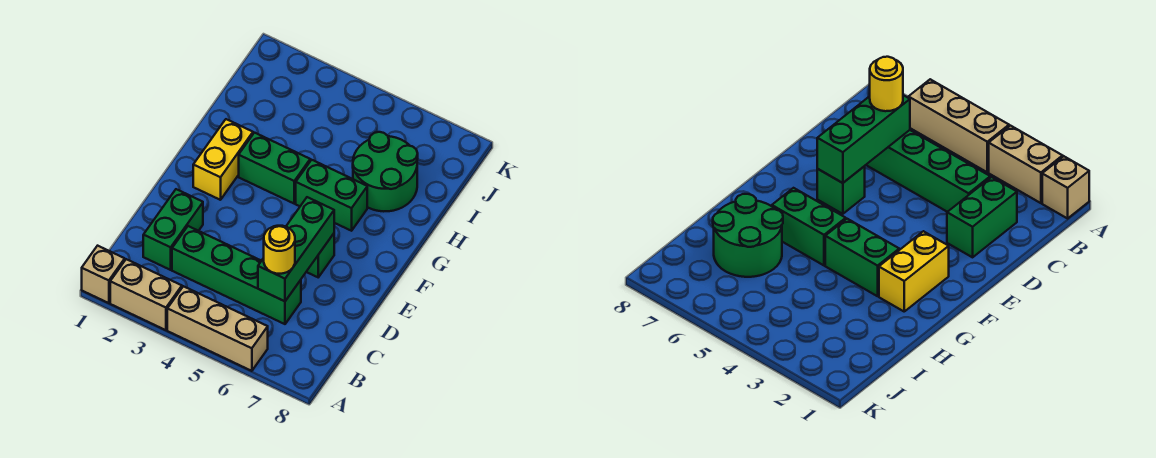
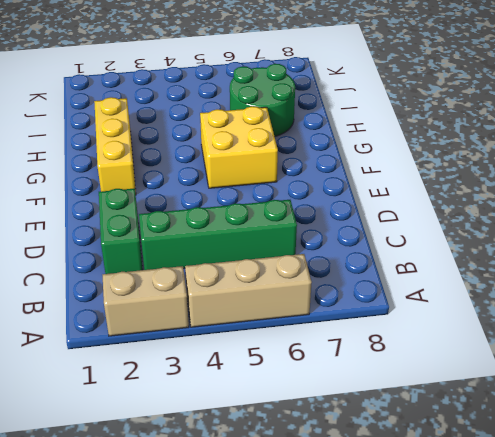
yellow 1x3 brick [94,97,136,195] -> yellow 1x2 brick [193,119,253,200]
yellow 2x2 brick [200,106,278,188] -> green 1x2 brick [296,160,367,231]
none -> tan 1x1 brick [82,246,125,303]
none -> green 1x1 brick [306,234,334,277]
none -> green 1x2 brick [239,133,310,203]

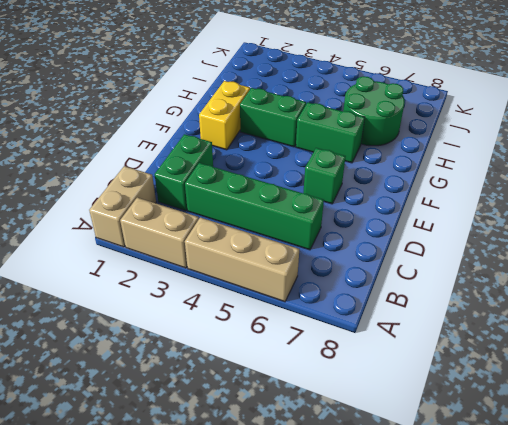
tan 1x2 brick [89,166,156,247] -> tan 1x1 brick [82,246,125,303]
none -> green 1x3 brick [258,197,334,301]
none -> yellow 1x1 round brick [264,226,295,274]

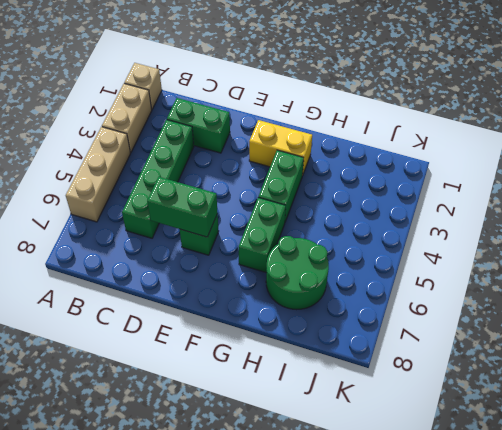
green 1x2 brick [147,177,218,237] -> green 1x3 brick [258,197,334,301]
none -> yellow 1x1 round brick [264,226,295,274]

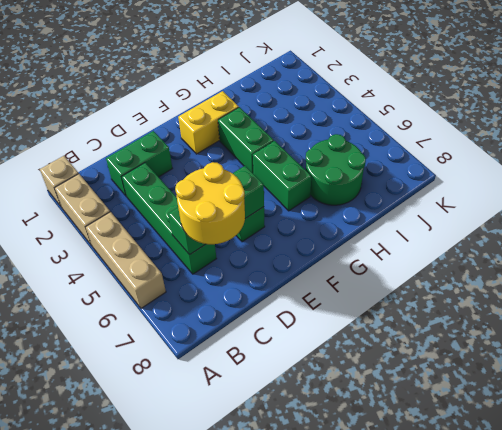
yellow 2x2 round brick [175,162,245,244] -> yellow 1x1 round brick [264,226,295,274]

